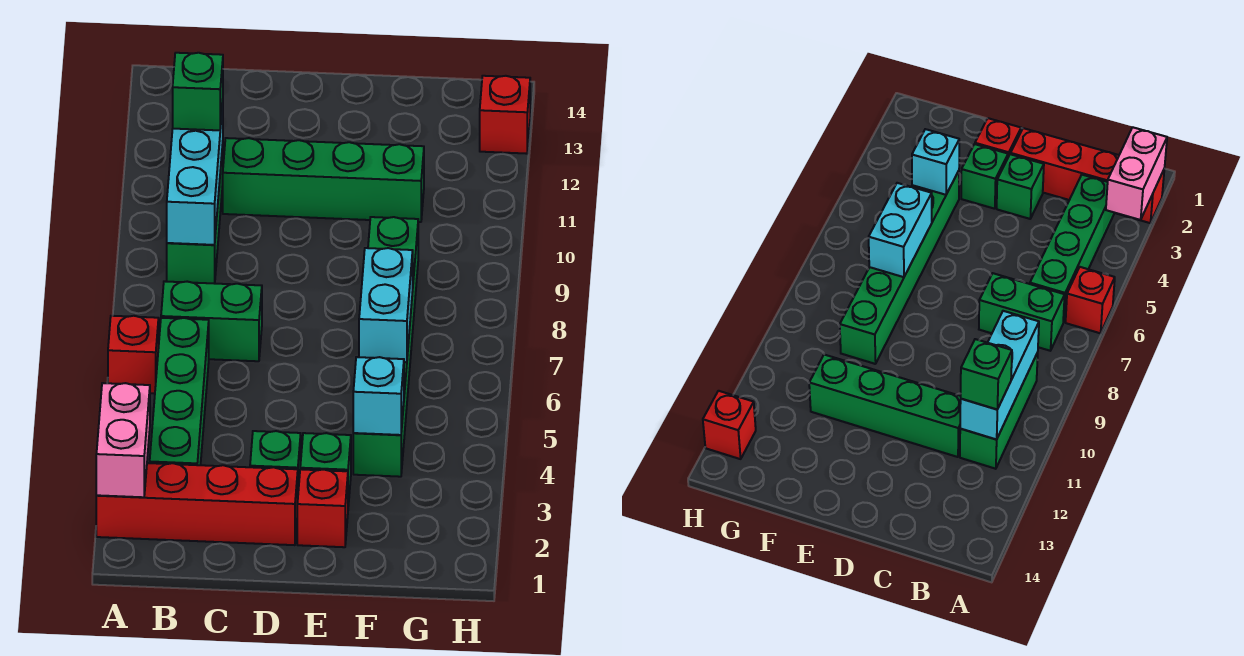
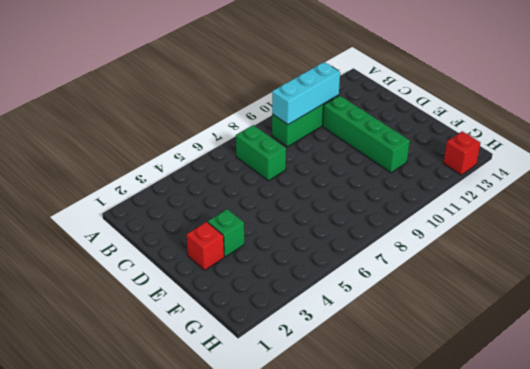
none -> red 1x4 brick [96,463,298,545]
none -> red 1x1 brick [108,316,159,394]
none -> green 1x4 brick [150,318,209,465]

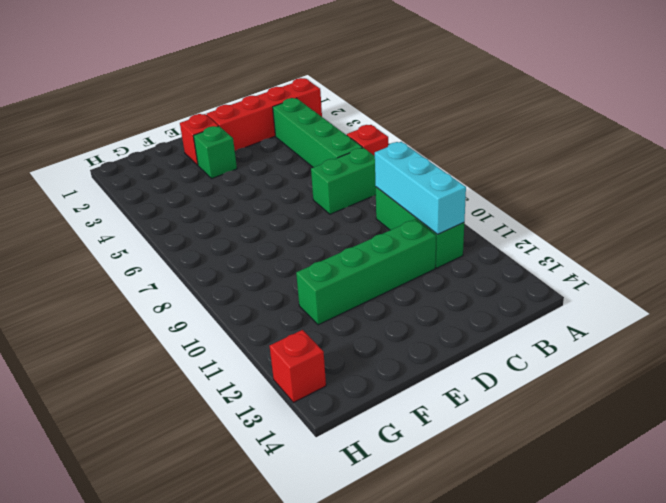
none -> green 1x1 brick [250,431,301,491]
none -> green 1x6 brick [353,217,418,477]
none -> pink 1x2 brick [96,383,150,497]

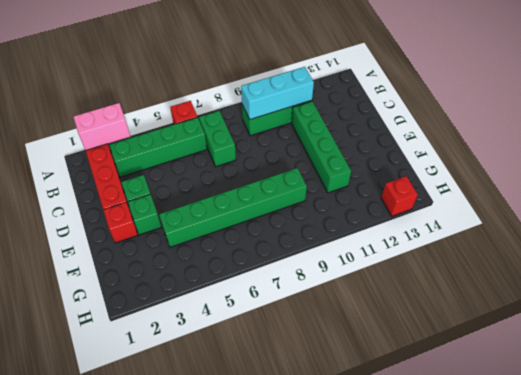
none -> cyan 1x1 brick [353,357,404,435]
none -> cyan 1x2 brick [359,248,413,362]
none -> green 1x1 brick [173,53,223,130]

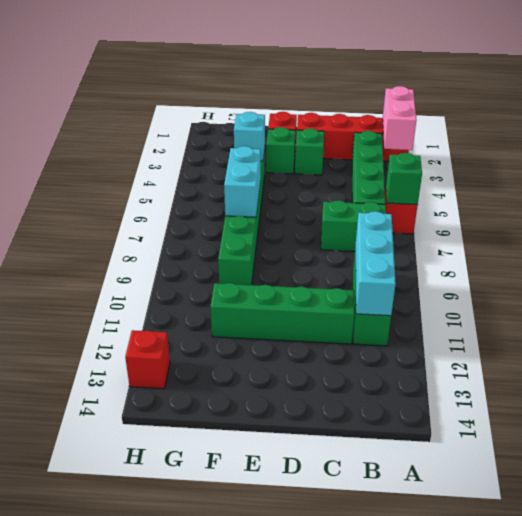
green 1x1 brick [386,153,422,205] -> green 1x1 brick moved to [173,53,223,130]

